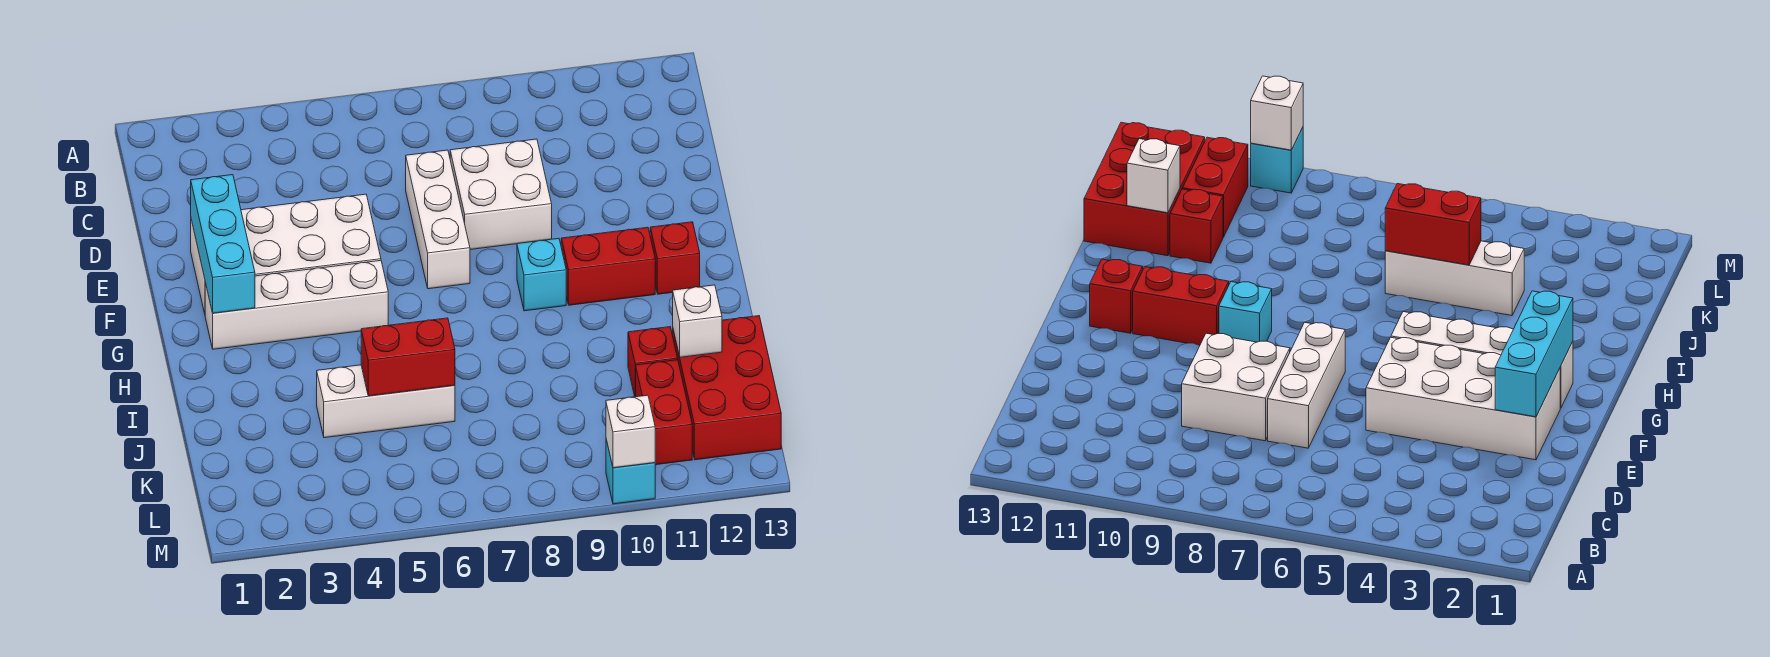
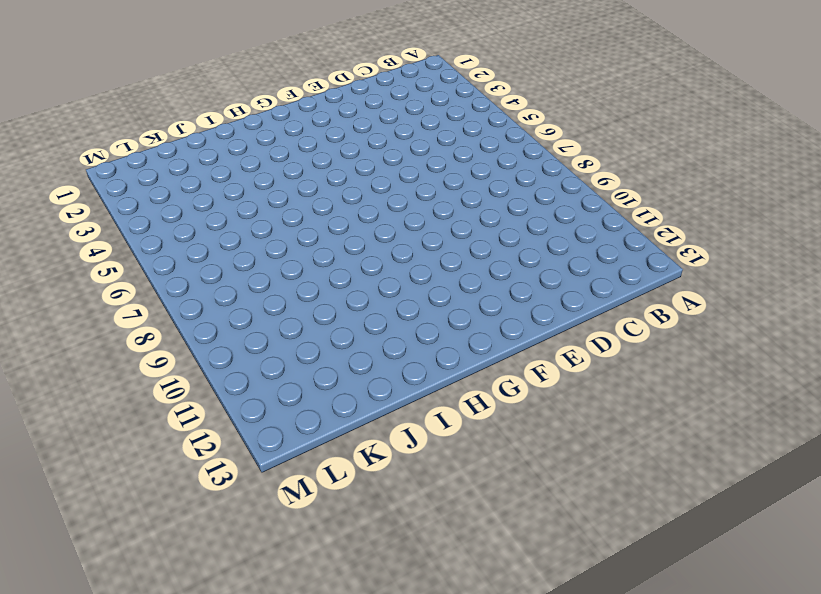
none -> white 1x3 brick [406,150,470,289]
none -> white 2x2 brick [450,139,552,250]
none -> white 2x4 brick [191,194,381,314]

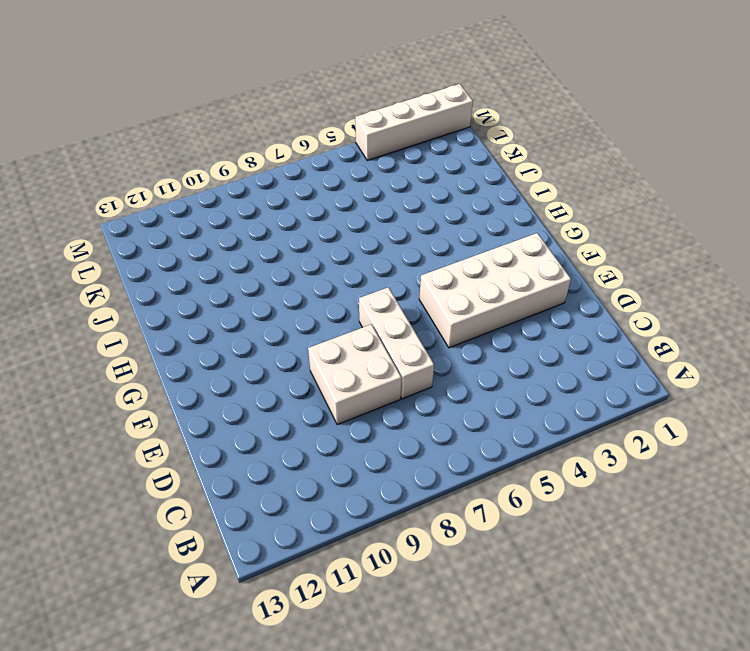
white 1x4 brick [355,84,473,160] -> white 1x4 brick moved to [205,260,388,349]
none -> cyan 1x1 brick [517,238,566,311]
none -> red 1x2 brick [561,227,655,305]
none -> red 1x1 brick [650,222,700,294]

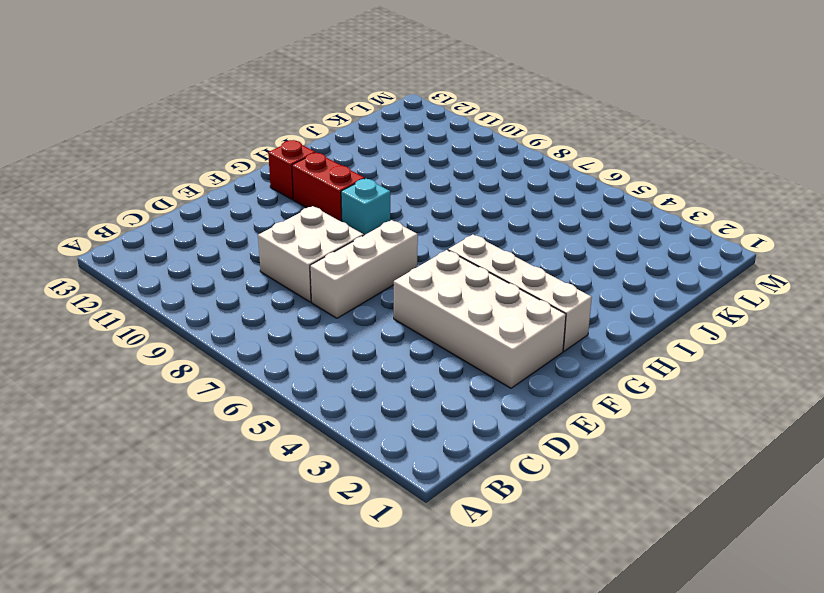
none -> white 1x3 brick [317,365,455,438]
none -> red 1x1 brick [628,327,678,397]
none -> red 2x3 brick [673,316,781,460]

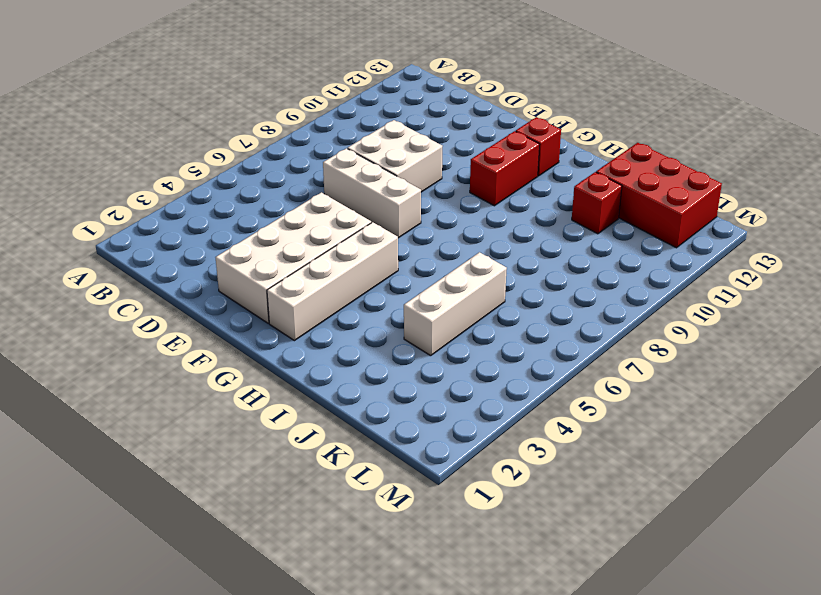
none -> cyan 1x1 brick [517,238,566,311]
none -> red 1x2 brick [636,360,692,465]
none -> cyan 1x1 brick [606,440,655,504]

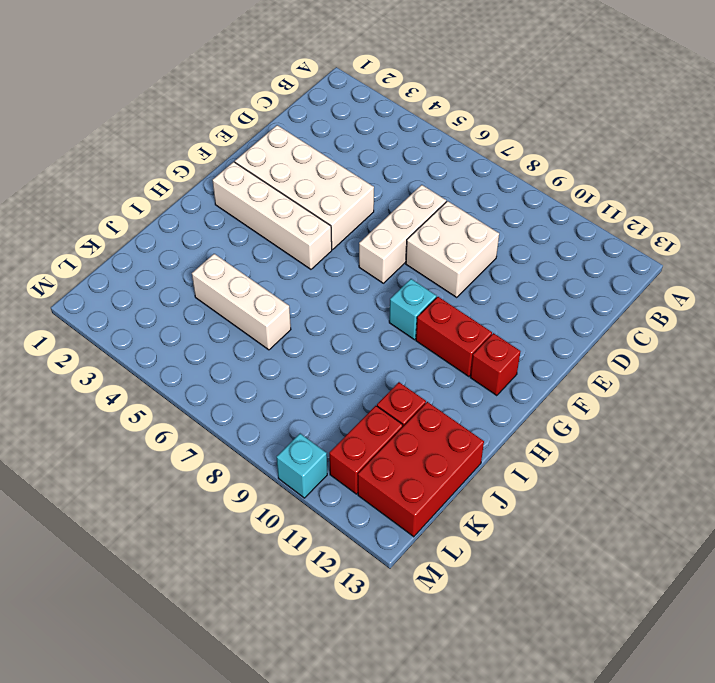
none -> cyan 1x3 brick [191,175,255,313]
none -> red 1x2 brick [361,318,455,396]
none -> white 1x1 brick [673,285,722,357]

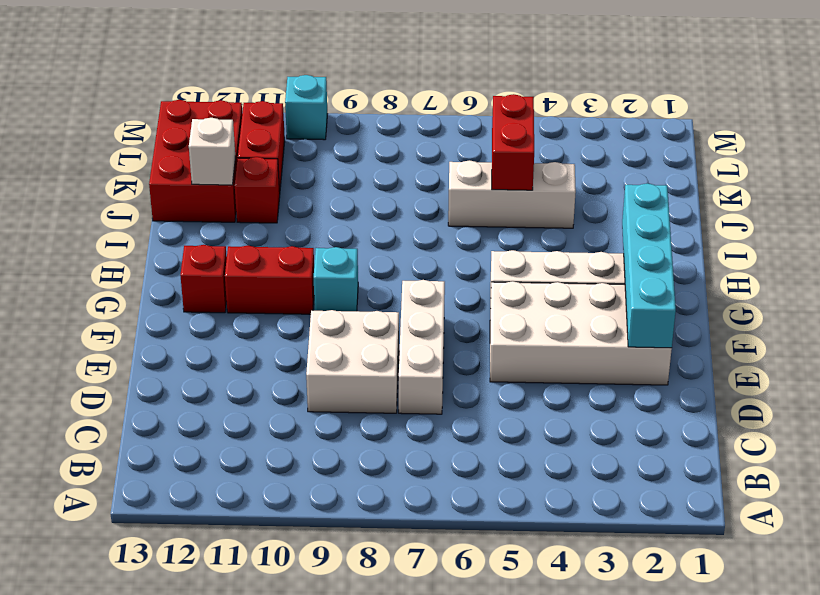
cyan 1x4 brick [622,183,676,348] -> cyan 1x3 brick [191,175,255,313]
red 1x2 brick [492,94,534,190] -> red 1x2 brick turned to [361,318,455,396]
none -> white 1x1 brick [606,395,655,468]

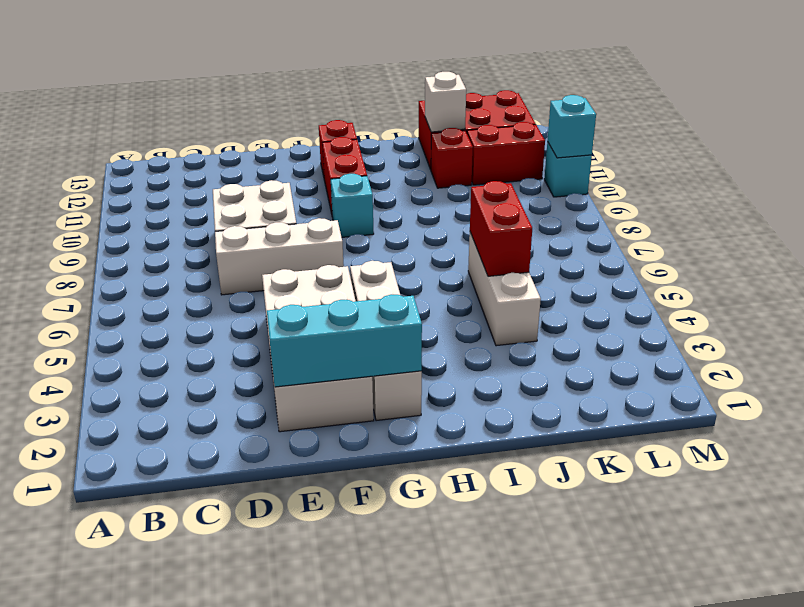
cyan 1x1 brick [547,95,596,158] -> white 1x1 brick [606,395,655,468]

